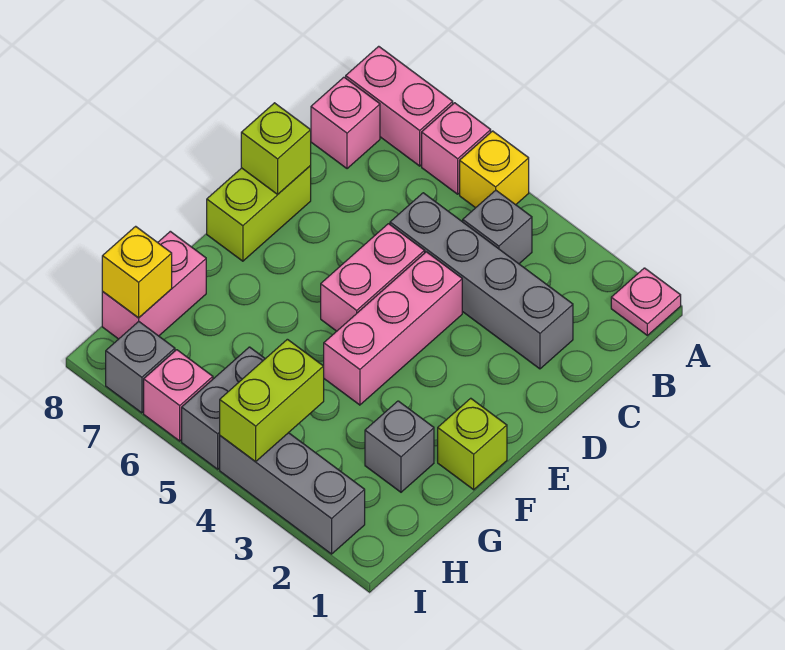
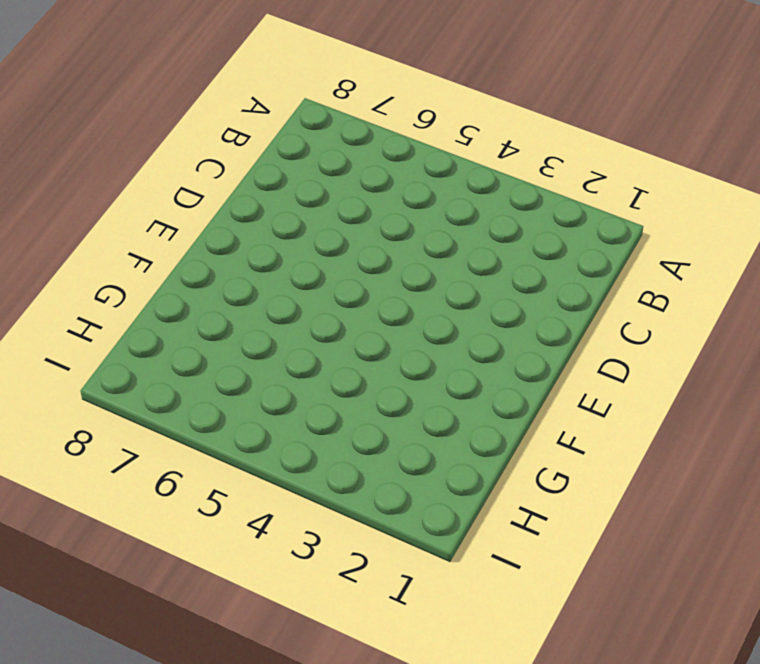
none -> pink 1x1 plate [611,268,681,335]
none -> yellow 1x1 brick [460,131,529,208]
none -> pink 1x1 brick [422,103,491,194]

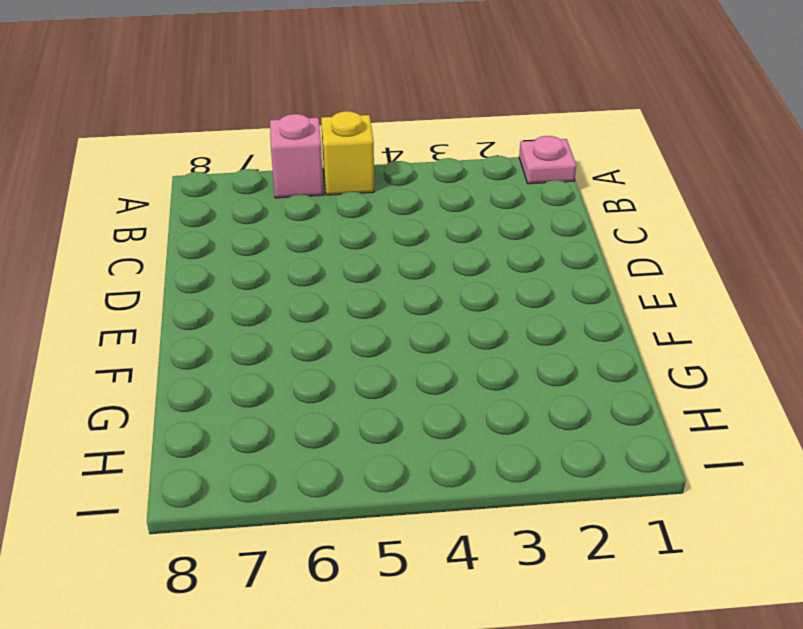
none -> pink 1x2 brick [346,46,453,166]
none -> grey 1x1 brick [463,190,532,264]
none -> pink 1x1 brick [311,77,380,169]

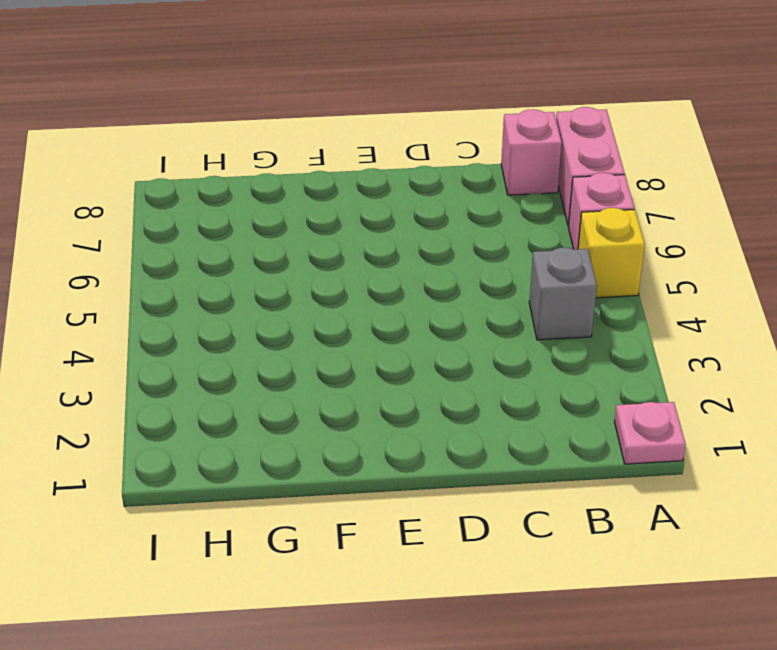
none -> grey 1x4 brick [390,193,573,369]
none -> pink 1x3 brick [324,252,462,405]
none -> pink 1x2 brick [321,224,425,331]

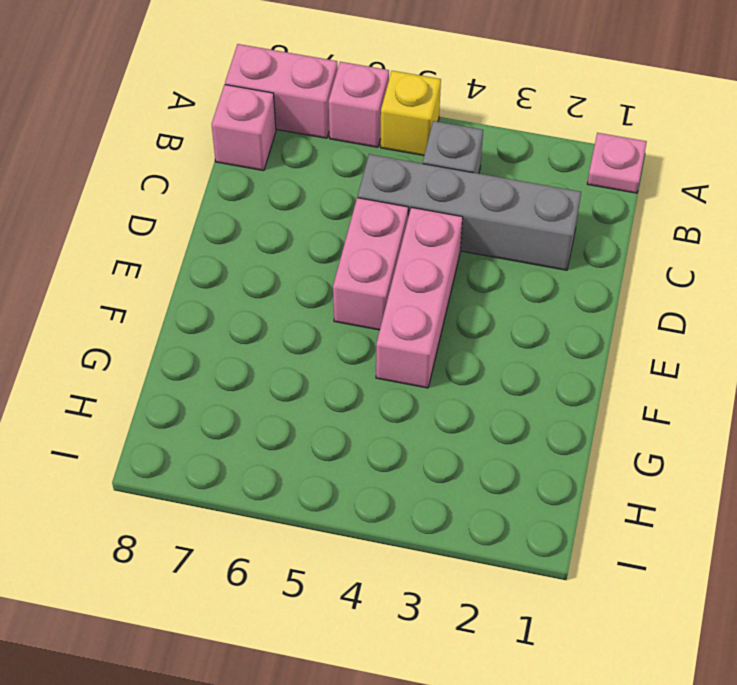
none -> lime 1x2 brick [207,166,311,261]
none -> lime 1x1 brick [438,398,507,490]
none -> grey 1x1 brick [365,401,434,492]

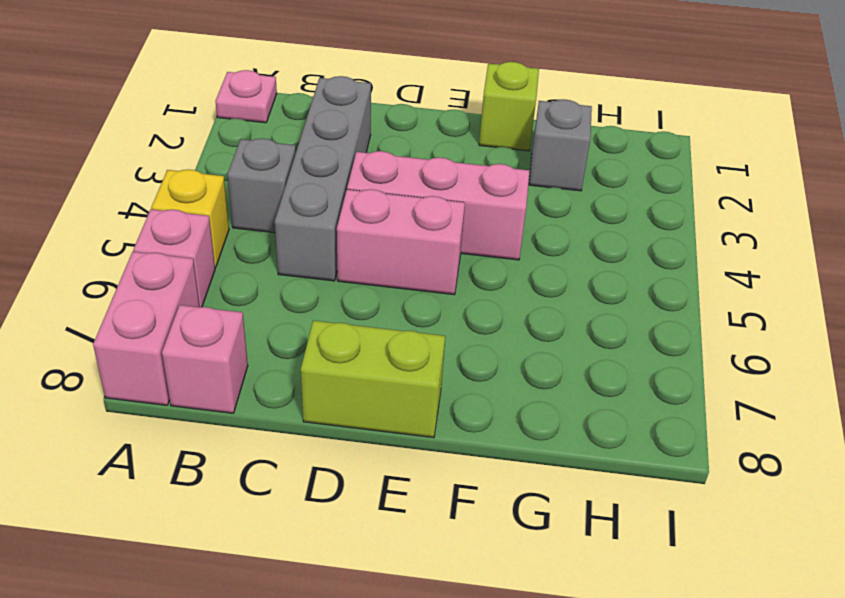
none -> pink 1x2 brick [102,231,206,339]
none -> grey 1x2 brick [182,347,265,469]
none -> grey 1x3 brick [220,433,365,554]

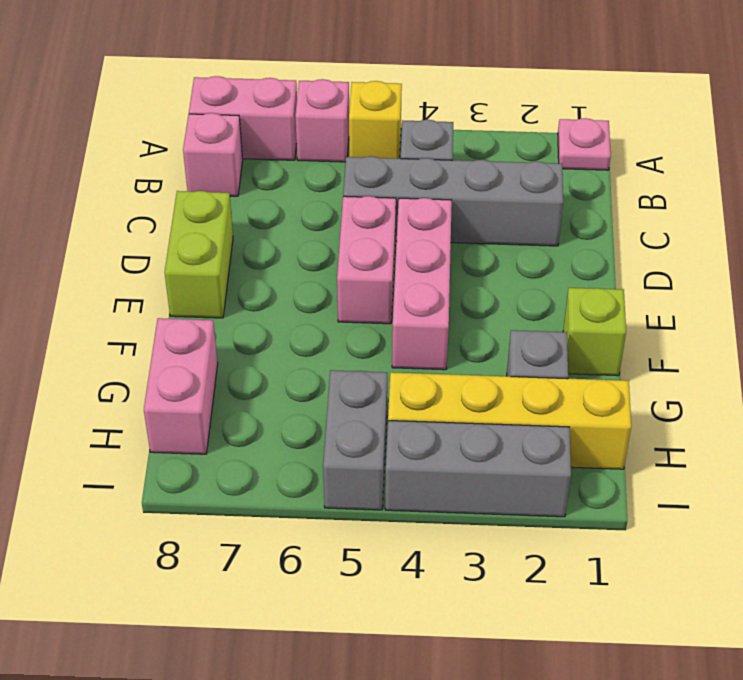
yellow 1x4 brick [388,372,631,469] -> none
none -> pink 1x1 brick [144,350,213,441]
none -> grey 1x1 brick [106,322,175,413]
none -> lime 1x1 brick [241,103,311,194]

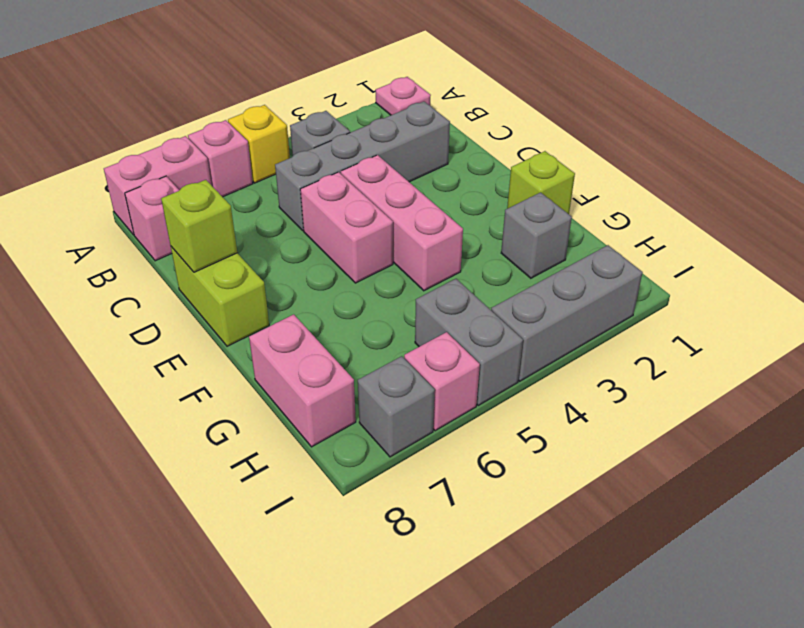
none -> lime 1x2 brick [220,339,324,461]
none -> yellow 1x1 brick [102,226,172,318]

